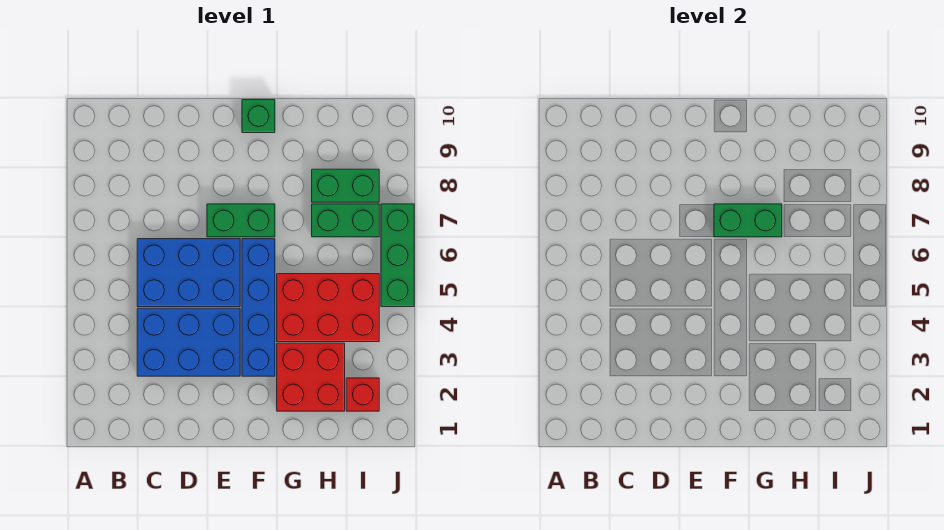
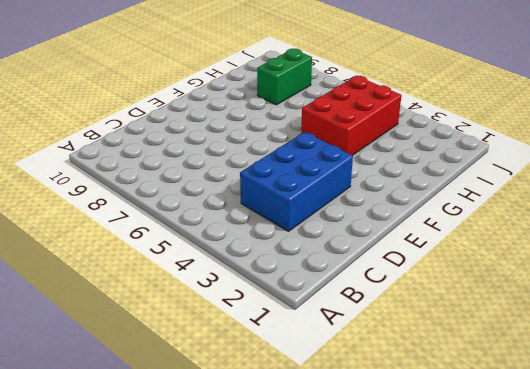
none -> blue 2x3 brick [137,239,240,307]
none -> green 1x2 brick [207,204,275,237]
none -> blue 1x4 brick [242,239,275,376]

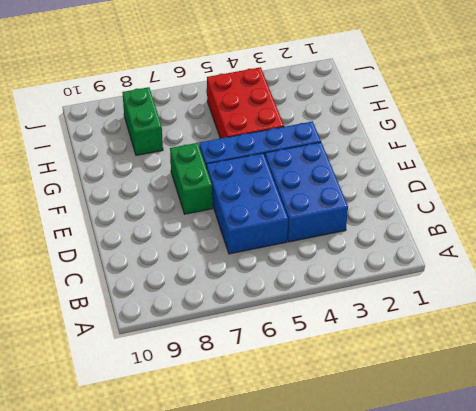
none -> green 1x1 brick [242,100,275,133]
none -> red 2x2 brick [277,343,345,411]
none -> green 1x2 brick [312,204,379,237]

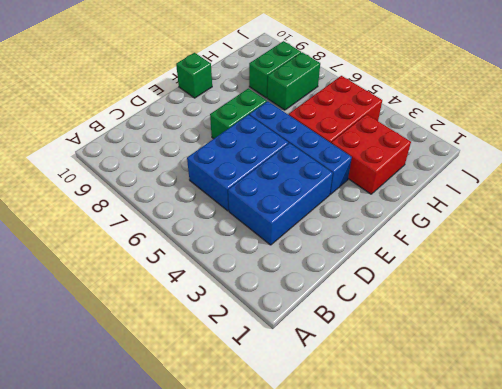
none -> red 1x1 brick [346,378,379,411]
none -> green 1x3 brick [381,204,414,307]
none -> green 1x2 brick [714,204,782,237]

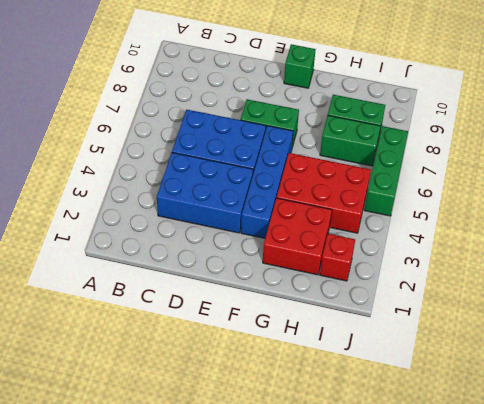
none -> green 1x2 brick [714,204,782,237]

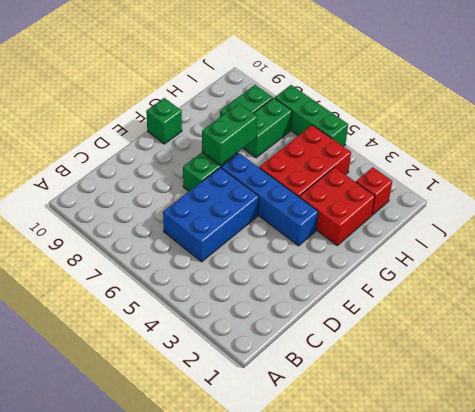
none -> blue 2x3 brick [137,308,240,376]

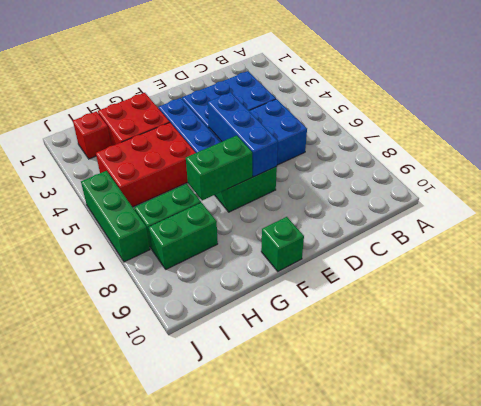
blue 1x3 brick [208,92,278,177] -> none

